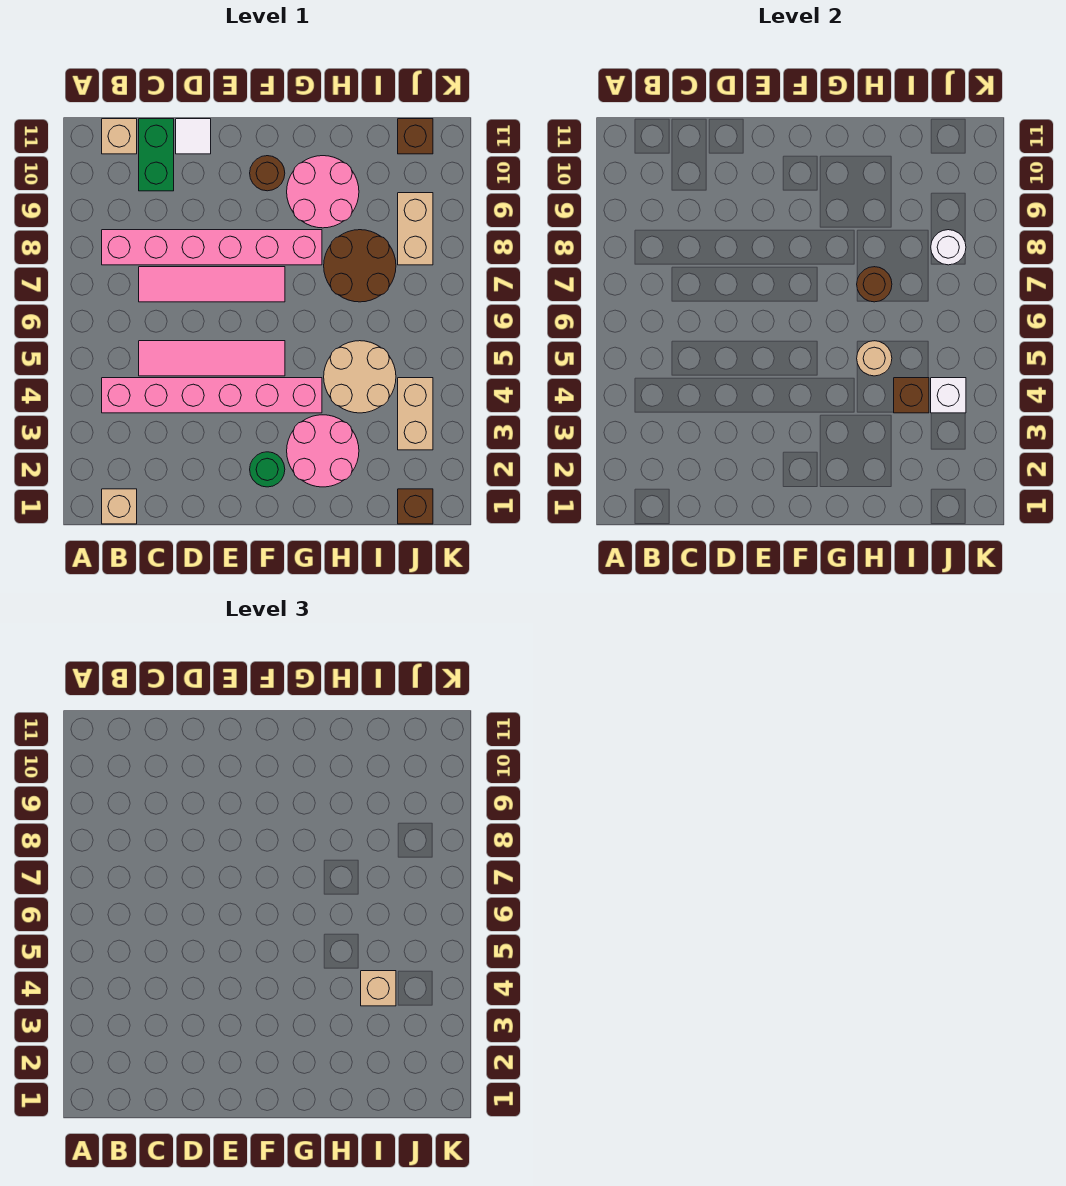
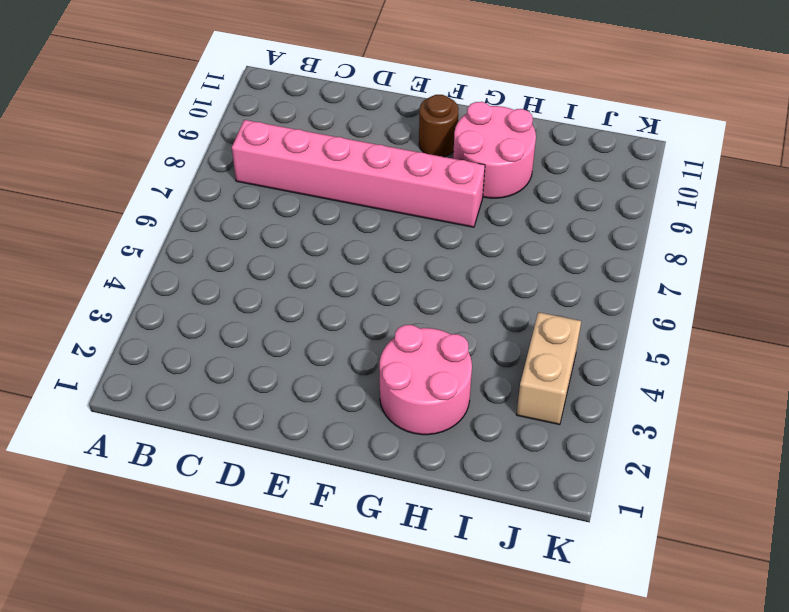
none -> tan 1x1 brick [102,489,137,524]
none -> pink 1x6 brick [102,378,322,413]
none -> tan 1x1 brick [102,119,137,154]

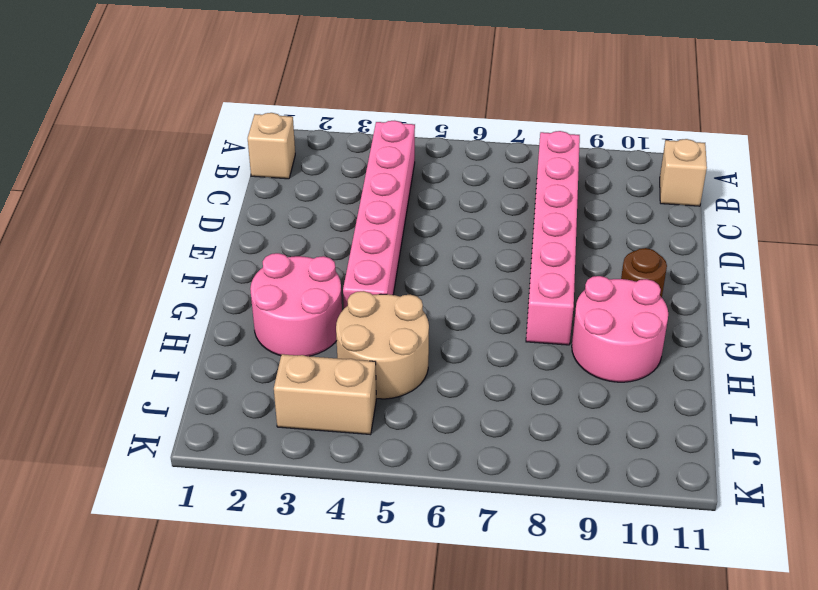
none -> pink 1x4 tile [139,341,285,376]
none -> pink 1x4 tile [139,267,285,302]
none -> green 1x2 brick [139,119,174,191]

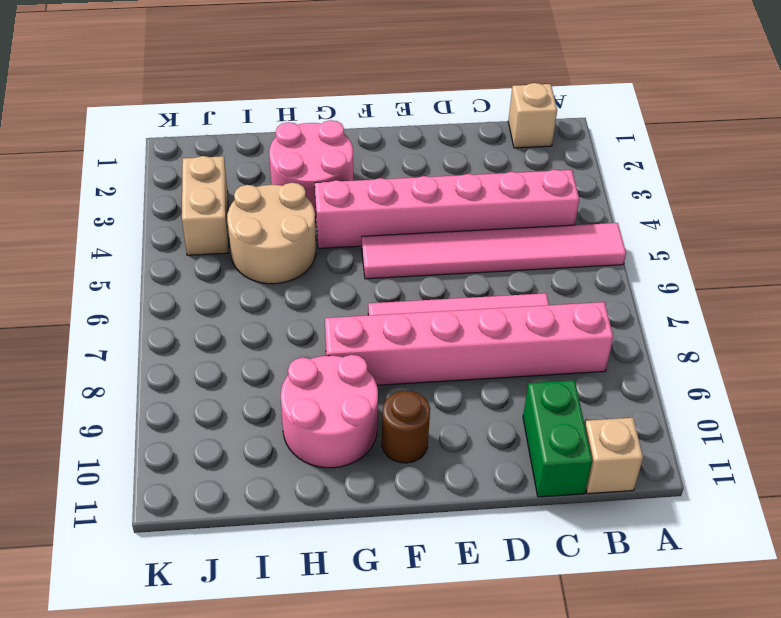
pink 1x6 tile [362,223,626,279] -> pink 1x4 tile [139,341,285,376]
none -> white 1x1 tile [176,119,211,154]
none -> green 1x1 round brick [250,452,285,487]
none -> brown 2x2 round brick [324,230,396,302]

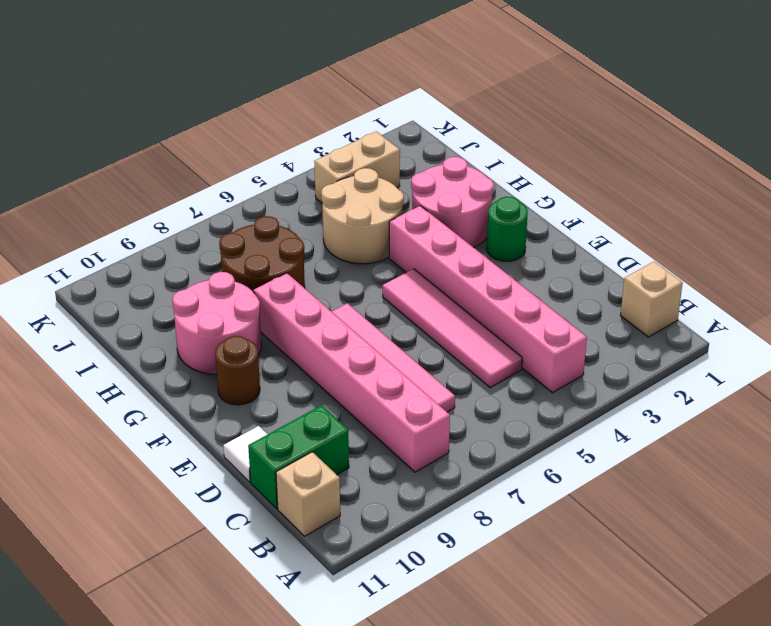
none -> brown 1x1 brick [398,489,433,524]
none -> tan 1x2 brick [398,193,433,265]
none -> brown 1x1 brick [398,119,433,154]

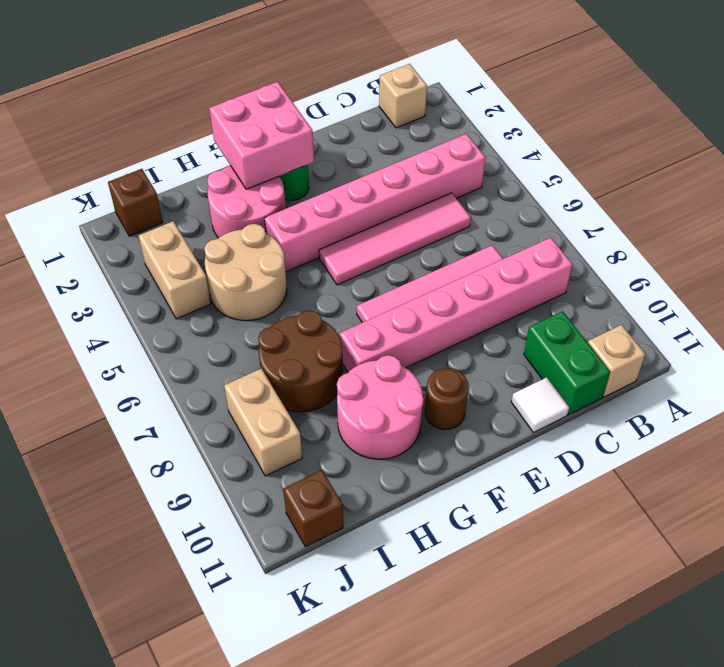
pink 2x2 brick [209,82,314,189] -> none
none -> tan 1x1 round brick [857,341,892,376]
none -> brown 1x1 round brick [857,267,892,302]
none -> brown 1x1 brick [894,378,929,413]

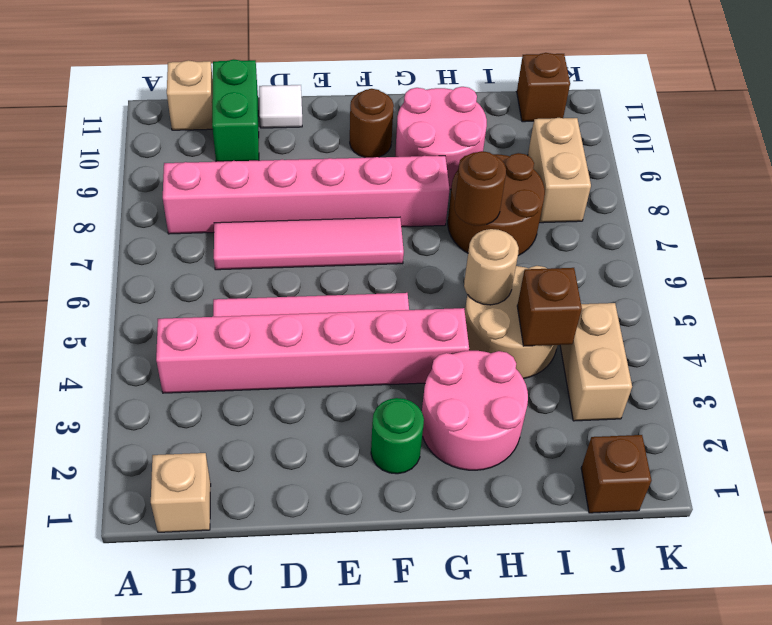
none -> white 1x1 brick [931,378,966,413]
none -> white 1x1 round brick [931,230,966,265]
none -> tan 1x1 brick [361,971,396,1006]

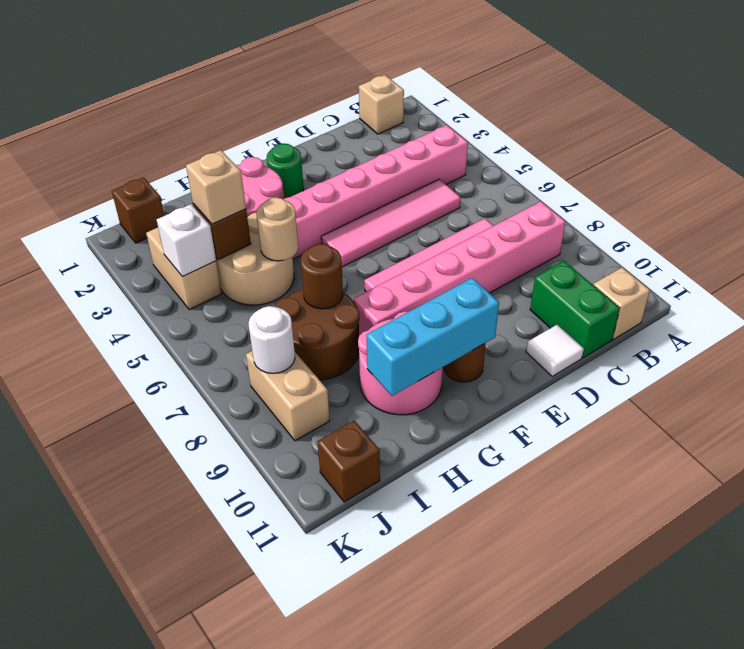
cyan 1x3 brick [366,278,499,396] -> none

